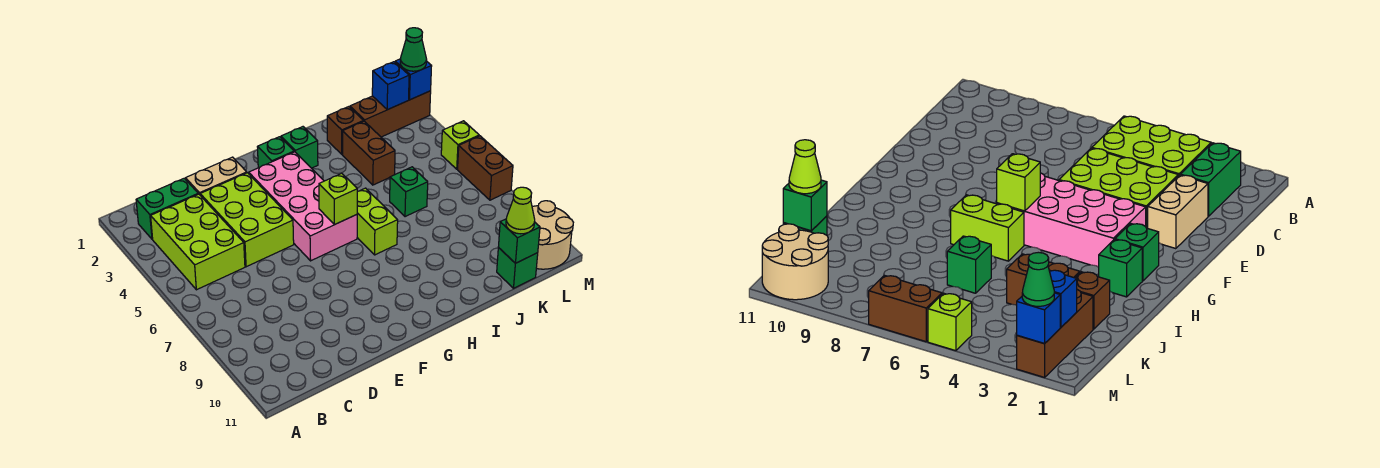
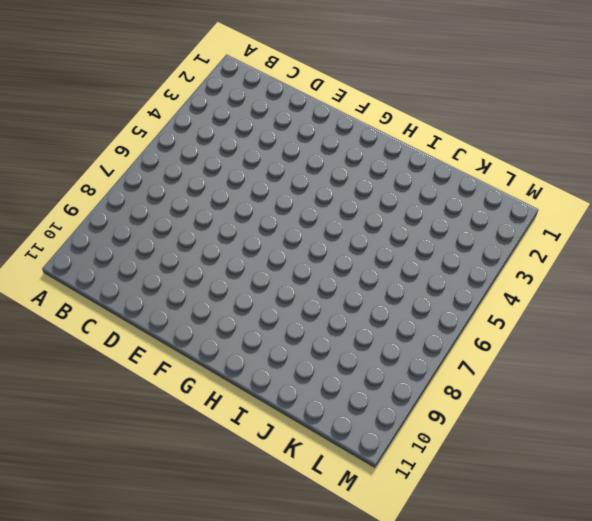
none -> green 1x2 brick [136,178,198,239]
none -> lime 2x3 brick [151,194,245,290]
none -> tan 1x2 brick [186,157,247,195]

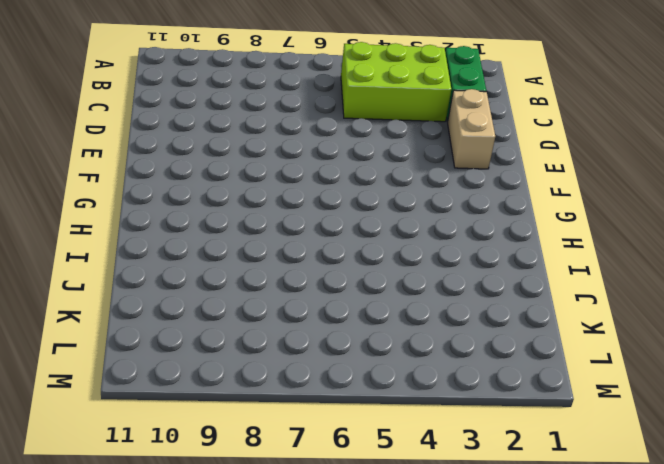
none -> lime 2x3 brick [200,173,294,267]
none -> pink 2x4 brick [249,152,357,261]
none -> green 1x1 brick [258,137,294,168]

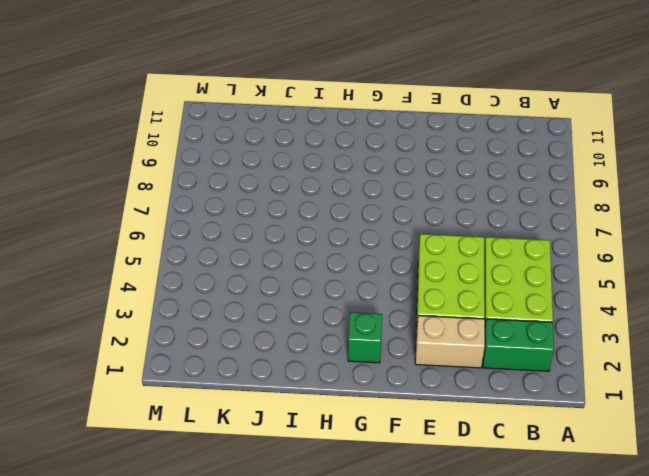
none -> pink 2x4 brick [249,152,357,261]
none -> green 1x1 brick [281,127,318,168]
none -> lime 1x2 brick [357,188,398,255]

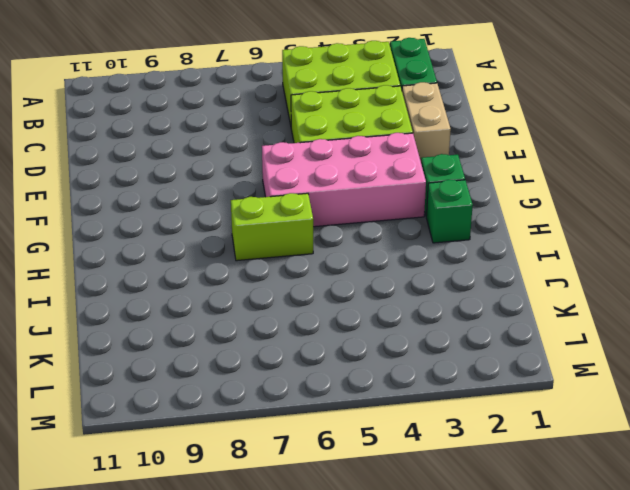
none -> brown 1x1 brick [327,107,363,154]
none -> brown 1x2 brick [343,121,395,185]
none -> green 1x1 brick [390,167,428,217]

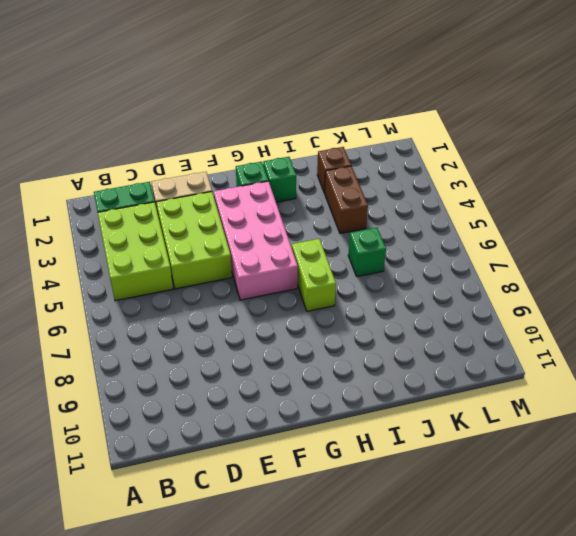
none -> brown 1x3 brick [350,91,431,137]
none -> green 1x1 brick [497,248,538,288]
none -> tan 2x2 round brick [532,201,573,269]

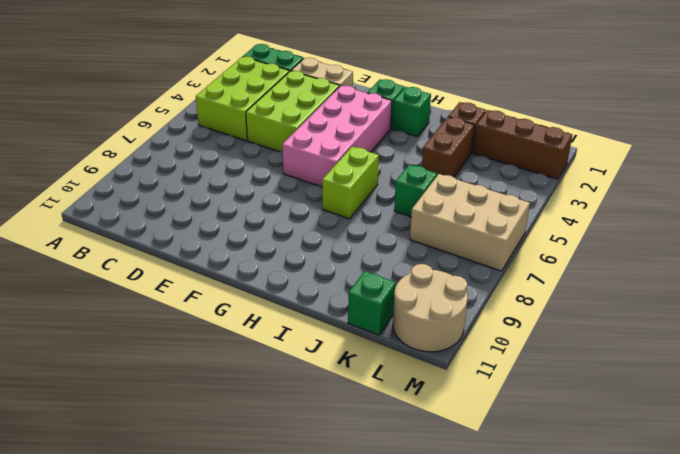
tan 2x3 brick [410,174,530,271] -> brown 1x2 brick [458,136,513,200]
none -> lime 1x1 brick [441,121,479,169]
none -> lime 1x1 brick [319,173,357,224]
none -> green 1x1 brick [498,219,540,263]

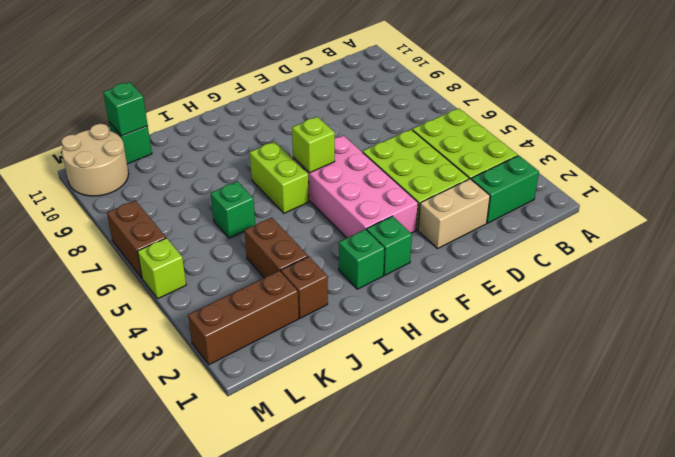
none -> blue 1x1 brick [372,62,409,110]
none -> blue 1x1 brick [395,59,432,100]
none -> lime 1x1 cone [506,187,535,234]

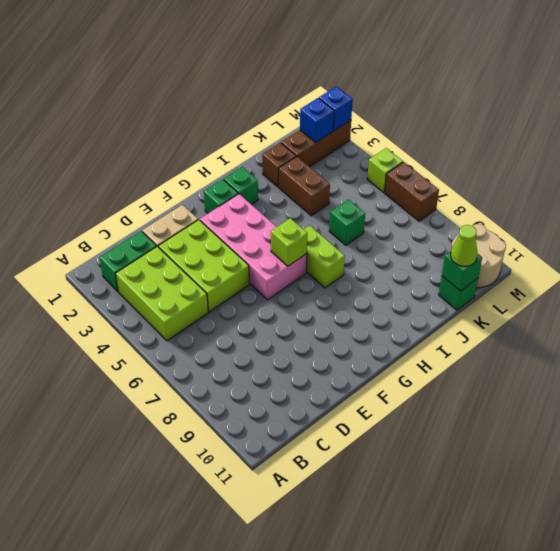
none -> green 1x1 cone [400,28,427,71]

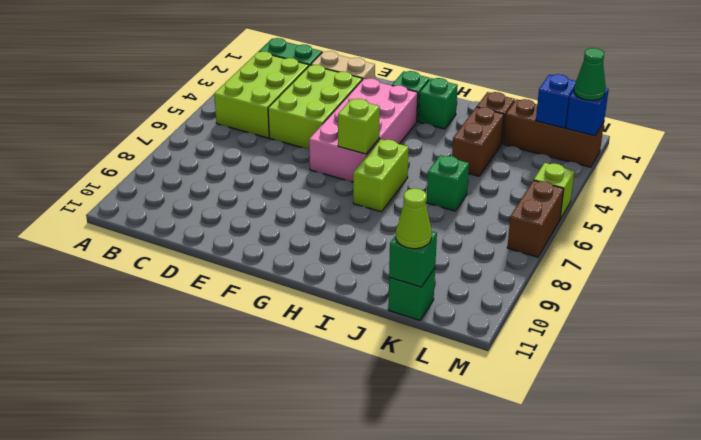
none -> tan 2x2 round brick [532,201,573,269]

